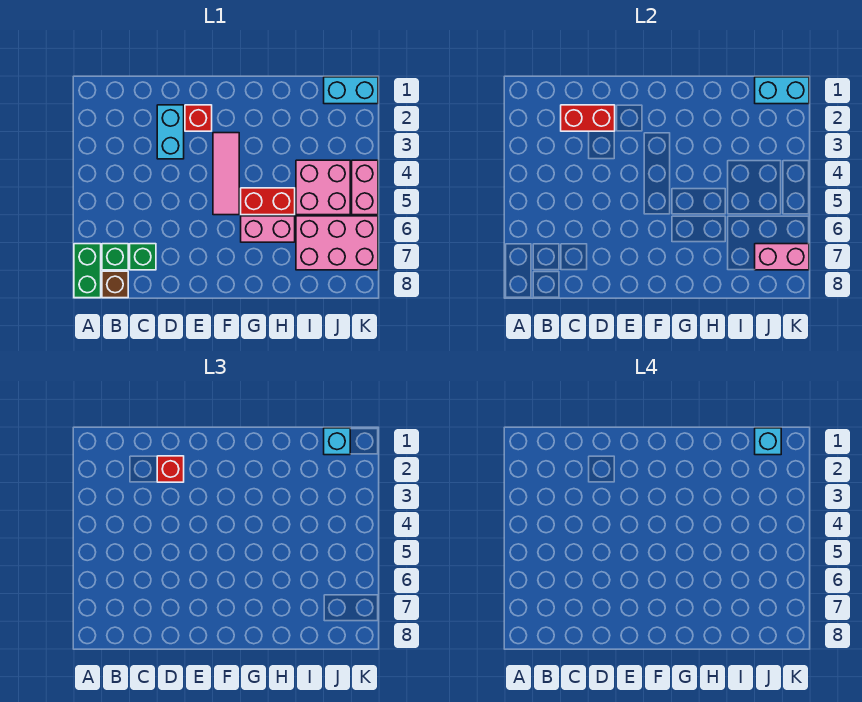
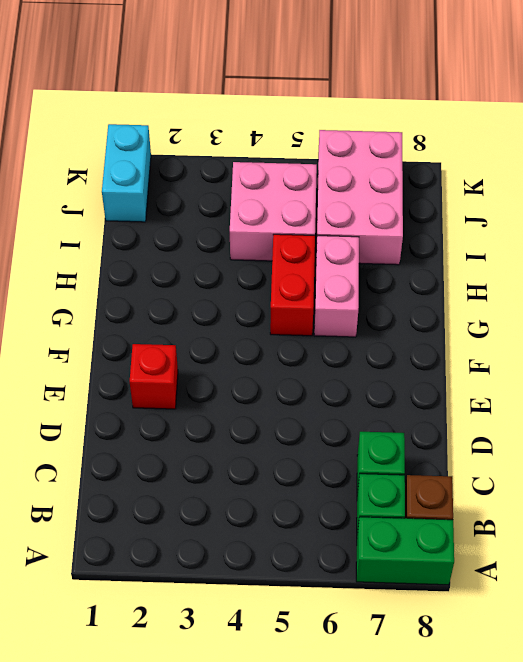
none -> cyan 1x2 brick [157,105,184,159]
none -> pink 1x3 tile [213,133,239,215]
none -> pink 1x2 brick [352,160,378,215]

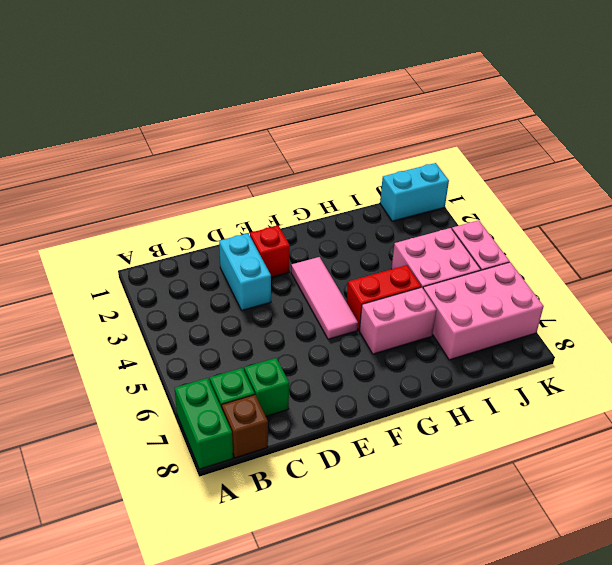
none -> red 1x2 brick [561,105,615,131]
none -> cyan 1x2 brick [755,77,809,104]
none -> pink 1x2 brick [755,244,809,270]

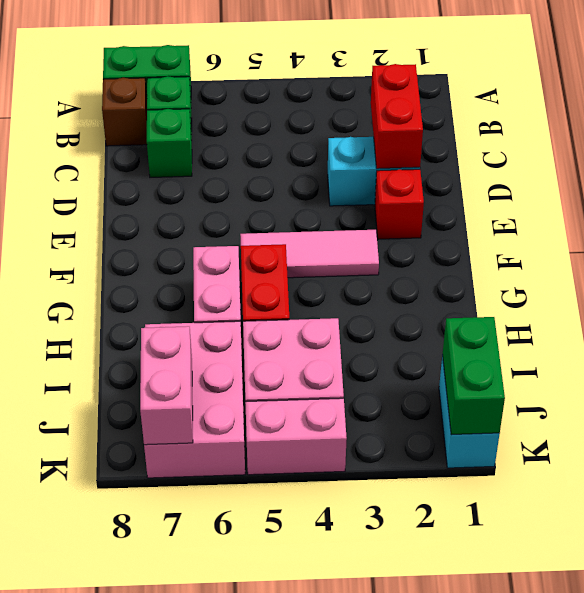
green 1x2 brick [443,317,505,435] -> cyan 1x2 brick [755,77,809,104]
none -> red 1x1 brick [157,456,184,482]
none -> cyan 1x1 brick [324,428,350,455]
none -> cyan 1x1 brick [755,428,781,455]

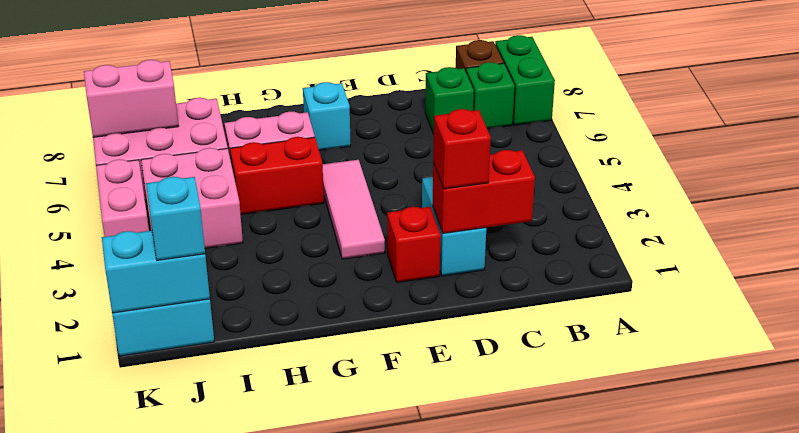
cyan 1x1 brick [303,82,351,150] -> cyan 1x1 brick moved to [755,428,781,455]

